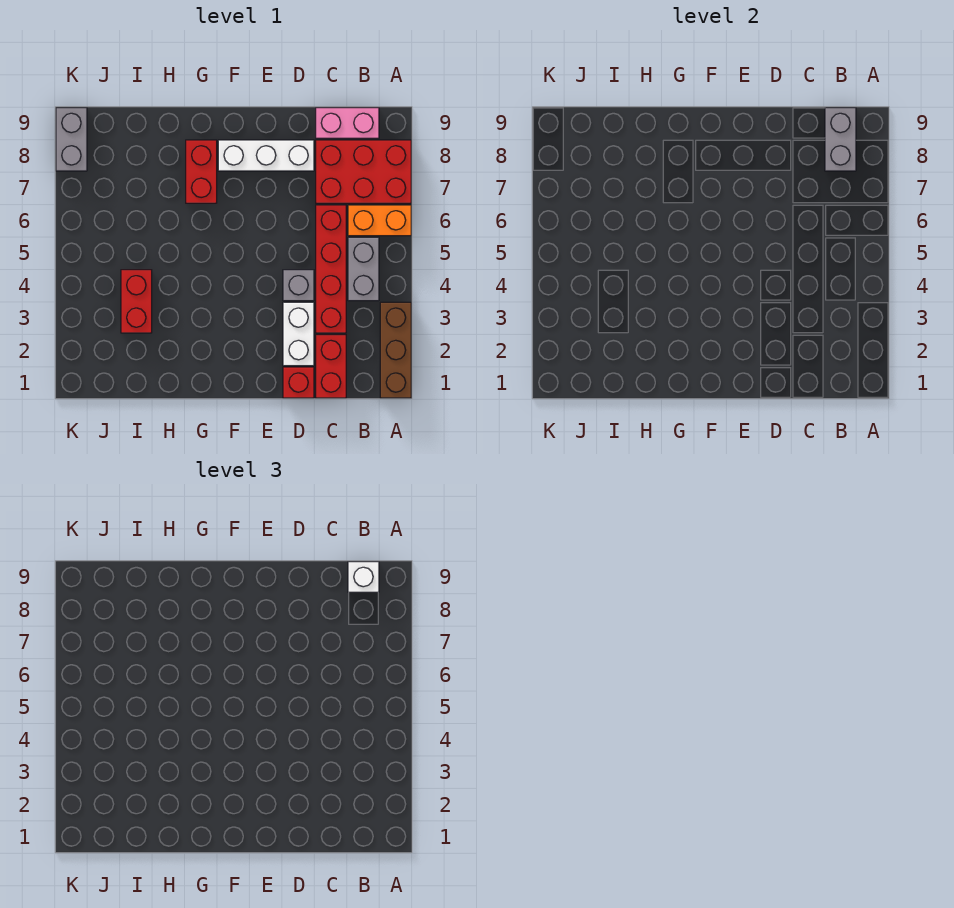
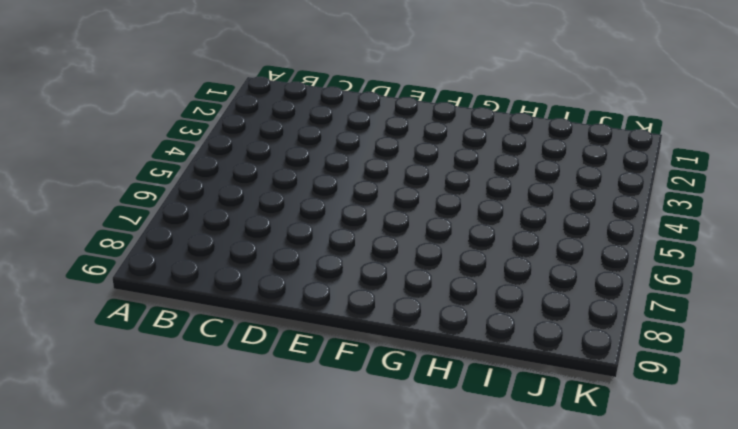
none -> brown 1x3 brick [380,302,411,398]
none -> orange 1x2 brick [348,205,411,236]
none -> red 2x3 brick [316,140,411,203]

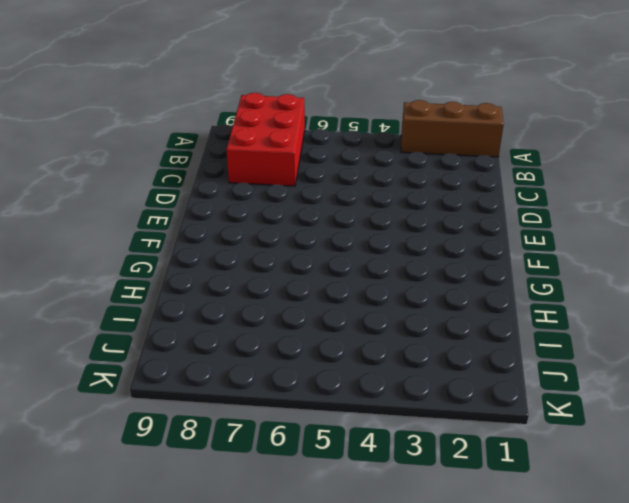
none -> orange 1x2 brick [348,205,411,236]
none -> grey 1x2 brick [348,237,379,301]
none -> pink 1x2 brick [316,108,379,138]

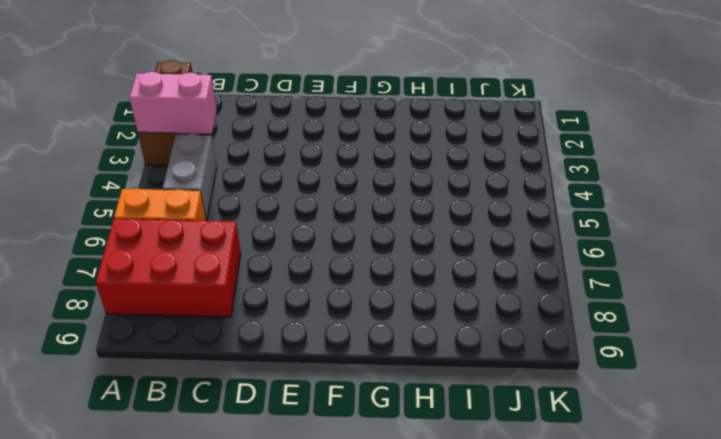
pink 1x2 brick [129,72,217,134] -> pink 1x2 brick moved to [316,108,379,138]
none -> red 1x2 brick [316,335,346,398]
none -> red 1x4 brick [316,205,346,333]
none -> red 1x1 brick [283,367,314,398]

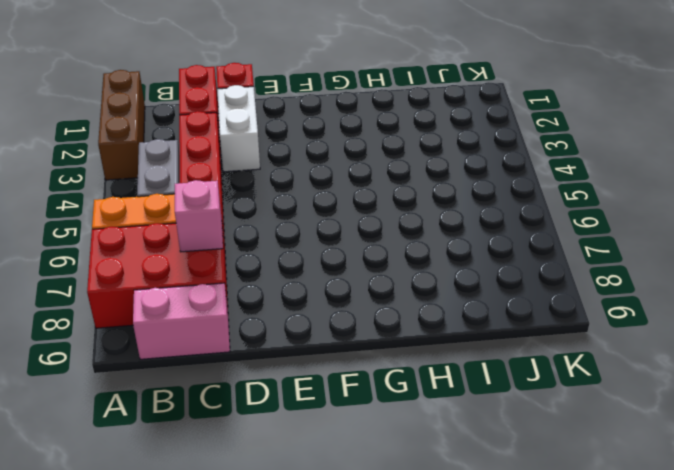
pink 1x1 brick [175,180,223,252] -> none
none -> grey 1x1 brick [283,270,314,301]
none -> white 1x3 brick [218,140,314,171]
none -> red 1x2 brick [186,140,217,203]

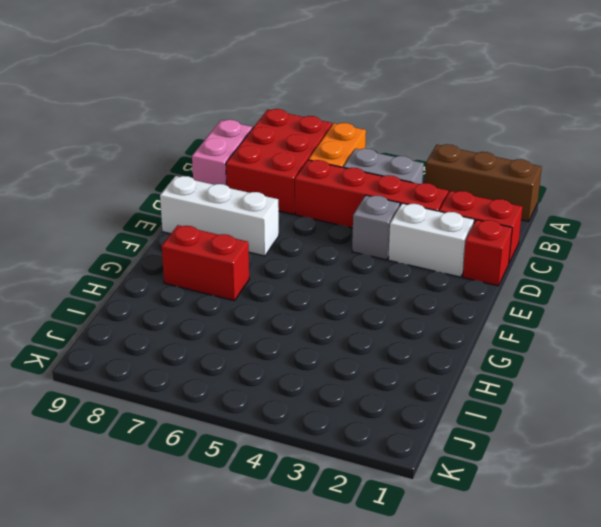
white 1x3 brick [160,176,279,256] -> white 1x3 brick turned to [218,140,314,171]
none -> red 1x2 brick [121,270,152,333]
none -> grey 1x2 brick [56,108,87,171]
none -> grey 1x2 brick [825,108,856,171]

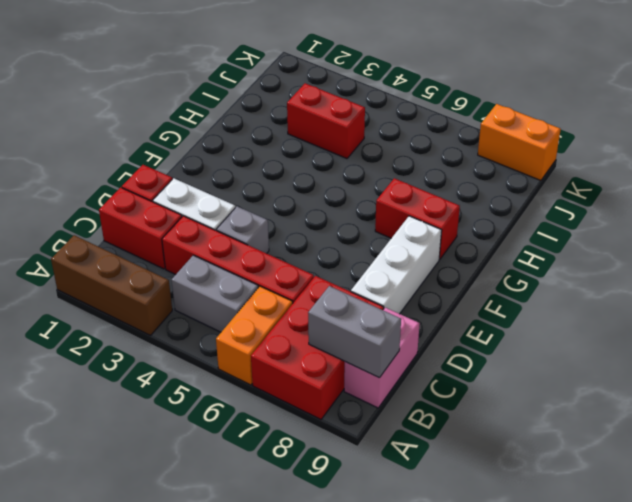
orange 1x2 brick [478,104,561,180] -> grey 1x2 brick [56,108,87,171]
none -> white 1x1 brick [348,562,379,592]

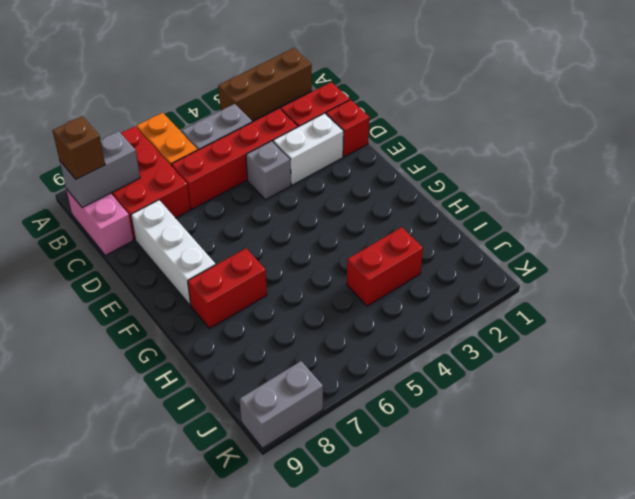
brown 1x1 brick [53,116,105,179] -> white 1x1 brick [348,562,379,592]

